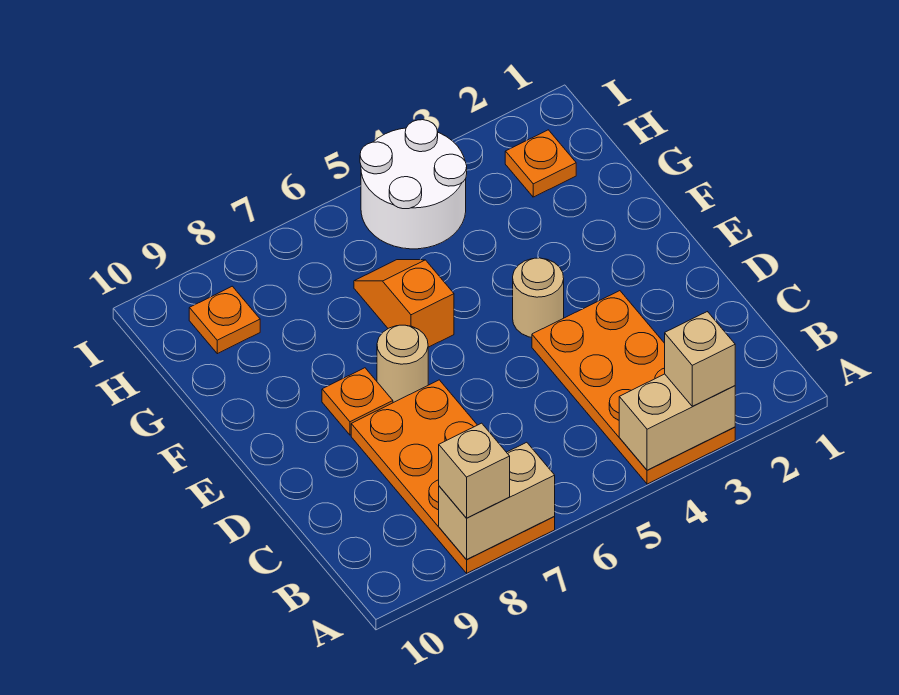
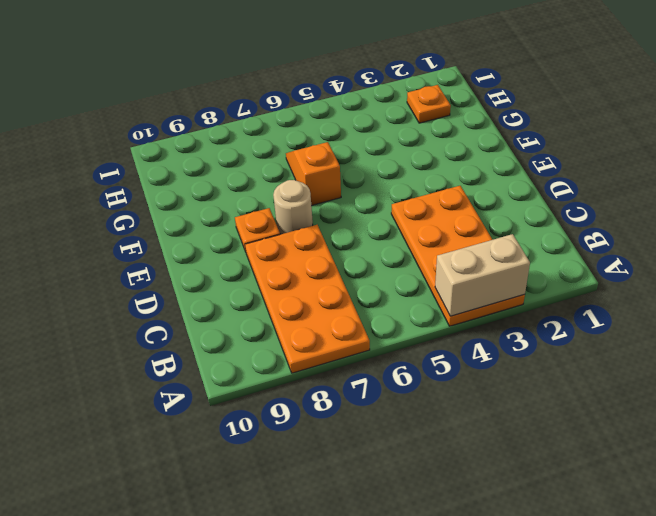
none -> tan 1x1 round brick [513,258,564,337]
none -> white 2x2 round brick [360,120,467,249]
none -> orange 1x1 plate [189,286,260,354]

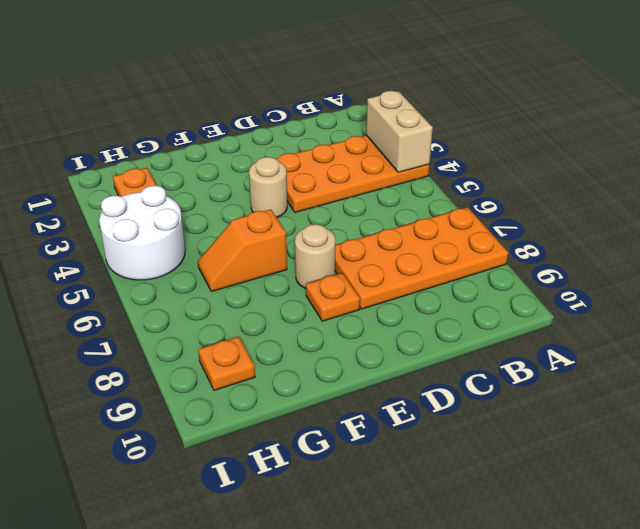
none -> tan 1x2 brick [439,442,555,560]
none -> tan 1x1 brick [665,312,735,406]
none -> tan 1x1 brick [439,423,510,518]

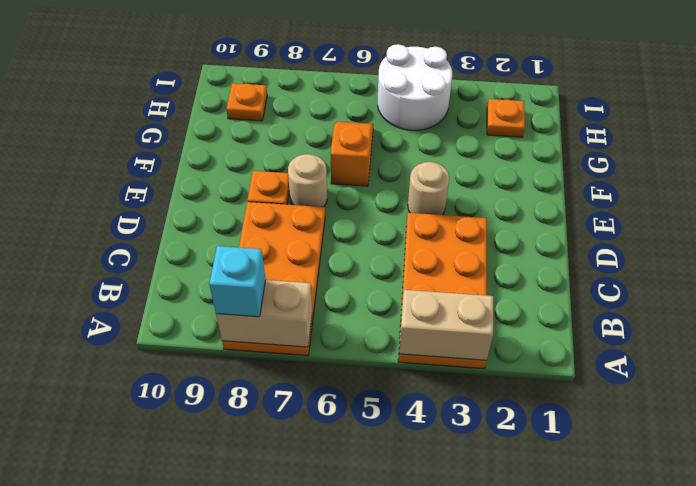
cyan 1x1 brick [209,246,266,317] -> tan 1x1 brick [439,423,510,518]
none -> tan 1x1 brick [665,312,735,406]

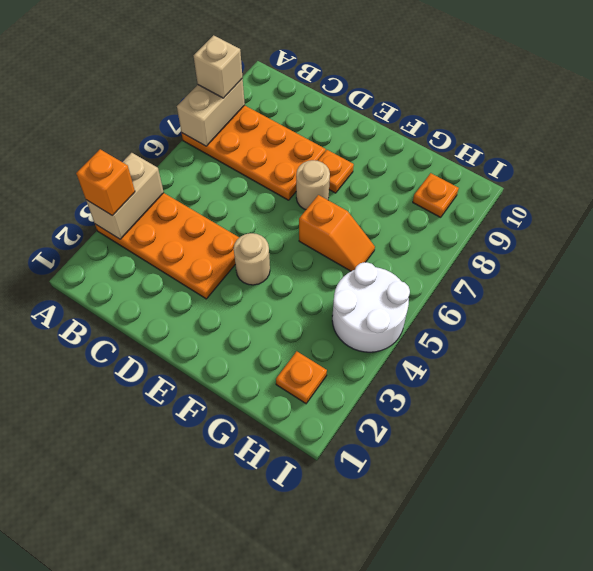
orange 1x1 brick [76,149,135,216] -> tan 1x1 brick [665,312,735,406]

